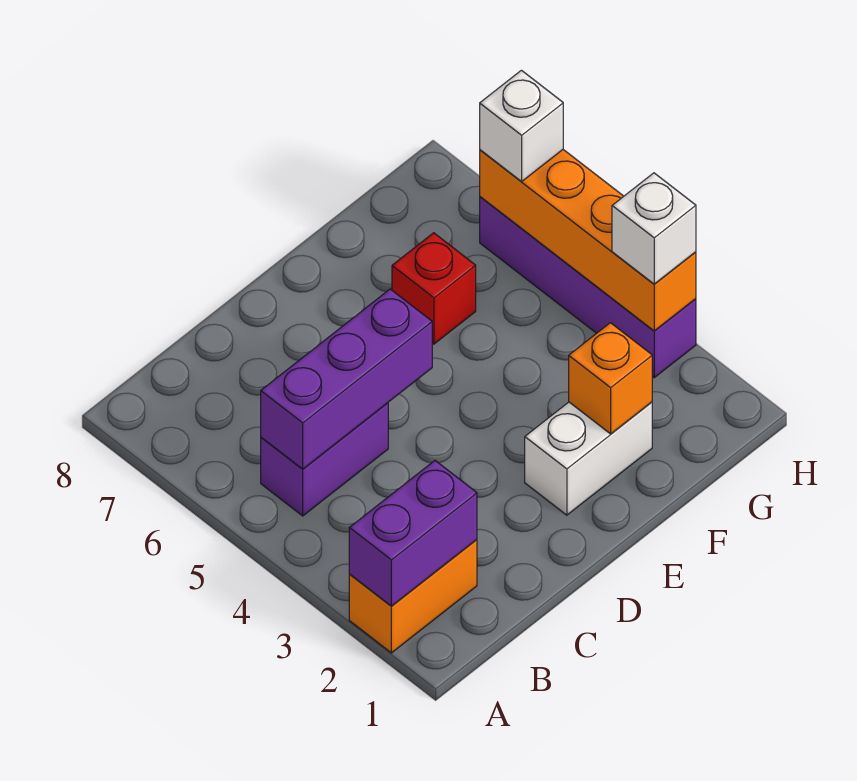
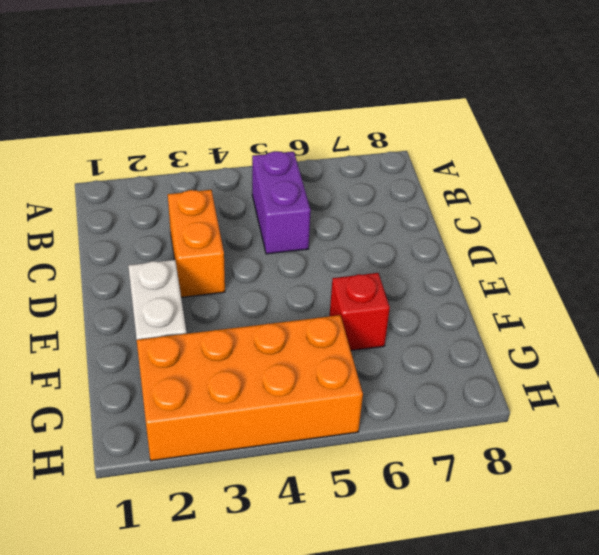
orange 1x2 brick [168,190,225,297] -> orange 1x2 brick moved to [349,540,477,653]
orange 2x4 brick [137,315,363,461] -> purple 1x4 brick [480,197,696,378]
none -> purple 1x2 brick [349,461,477,606]
none -> purple 1x3 brick [261,289,432,469]

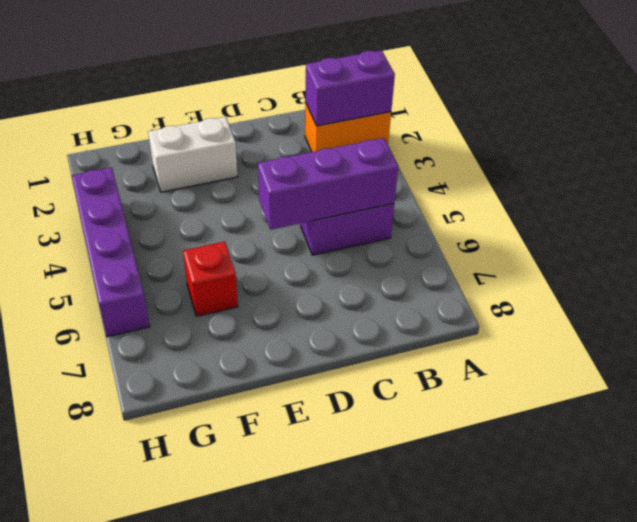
none -> orange 1x1 brick [569,323,652,434]
none -> orange 1x4 brick [480,150,696,331]

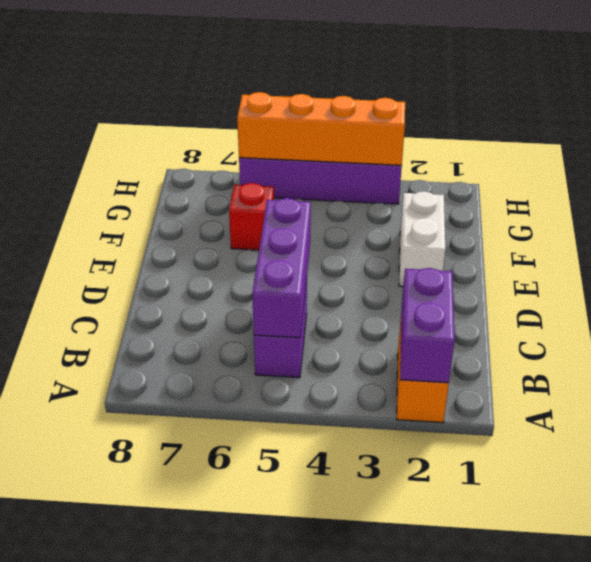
none -> orange 1x1 brick [569,323,652,434]
none -> white 1x1 brick [612,173,696,284]

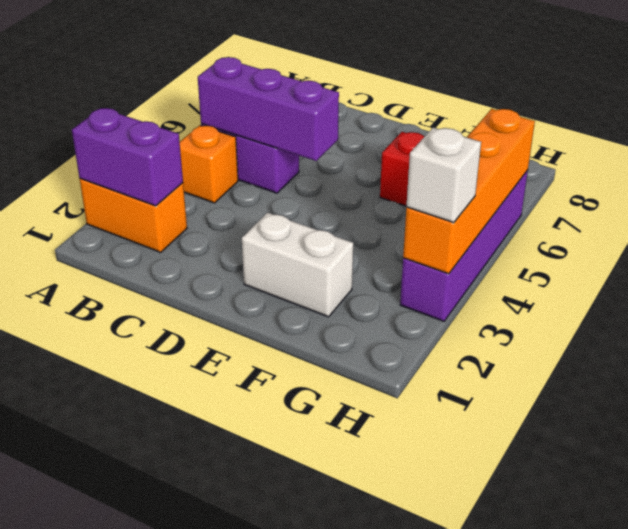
orange 1x1 brick [180,125,238,203] -> orange 1x1 brick moved to [569,323,652,434]
none -> white 1x1 brick [480,70,563,181]

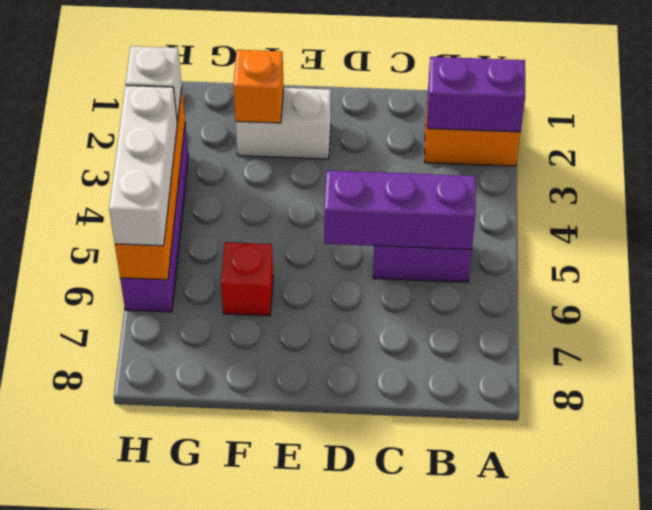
white 1x3 brick [109,85,177,246] -> white 1x1 brick [480,70,563,181]

